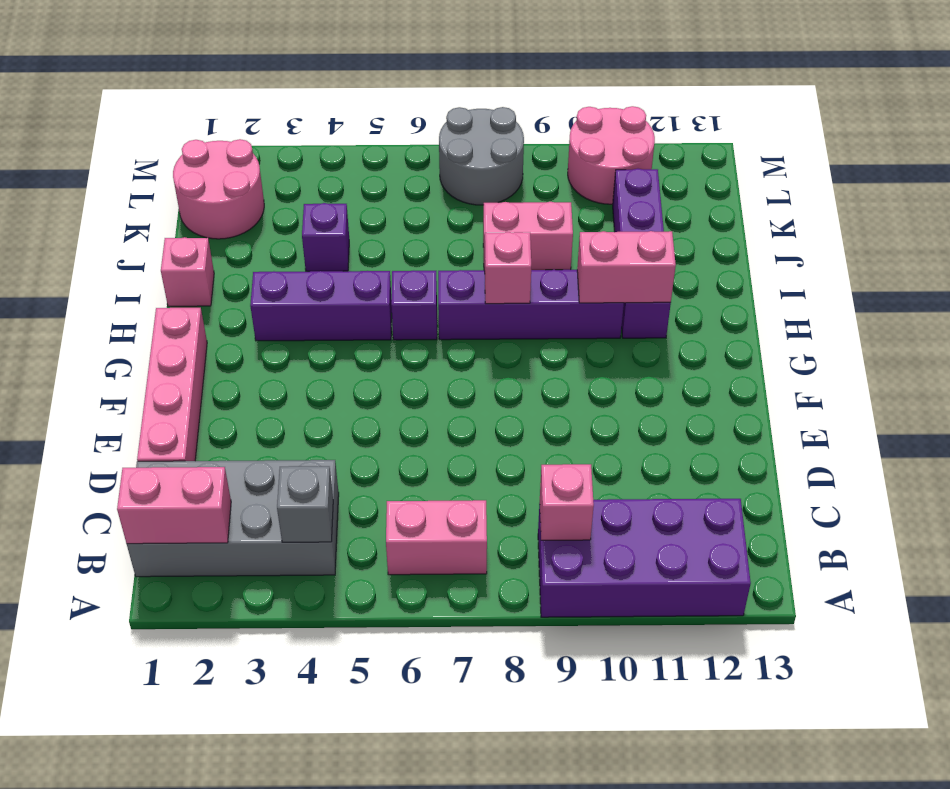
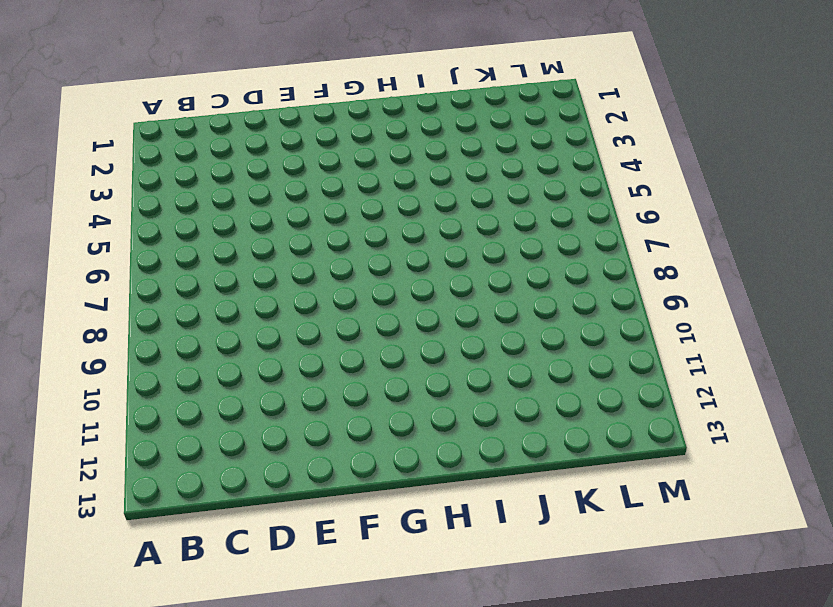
none -> purple 2x4 brick [538,499,751,617]
none -> grey 2x4 brick [127,460,339,577]
none -> pink 1x2 brick [386,500,487,575]

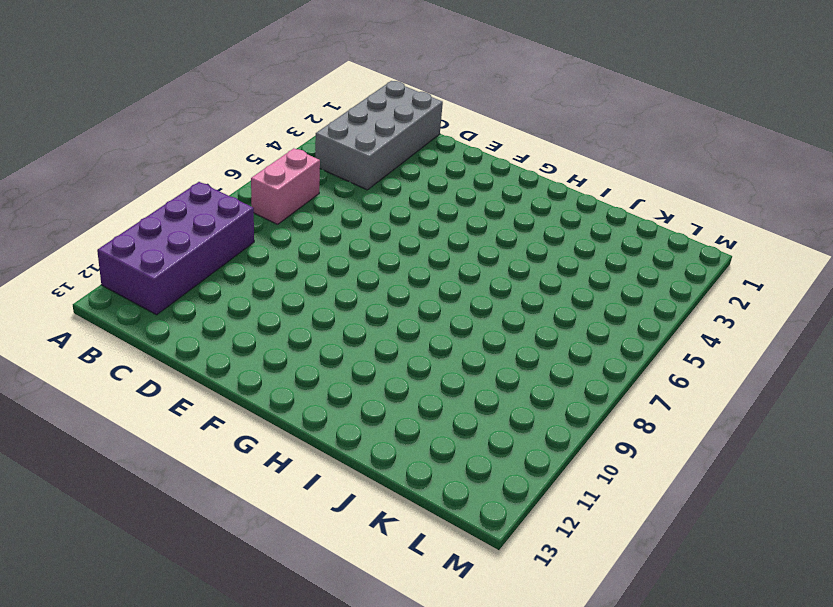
none -> pink 1x4 brick [137,308,207,461]
none -> purple 1x3 brick [250,271,392,341]
none -> purple 1x1 brick [391,271,437,340]

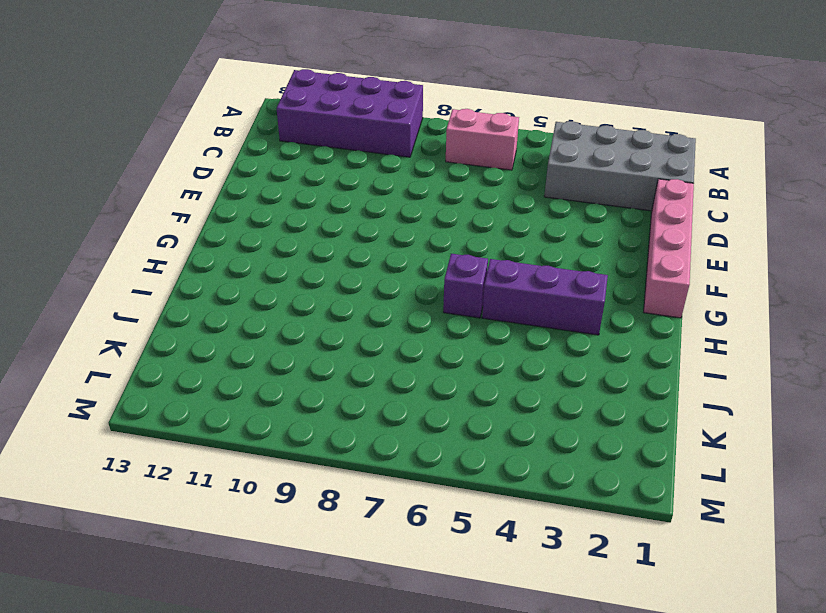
none -> purple 1x4 brick [438,270,624,340]
none -> purple 1x4 brick [613,169,671,338]
none -> pink 1x1 brick [161,237,214,306]

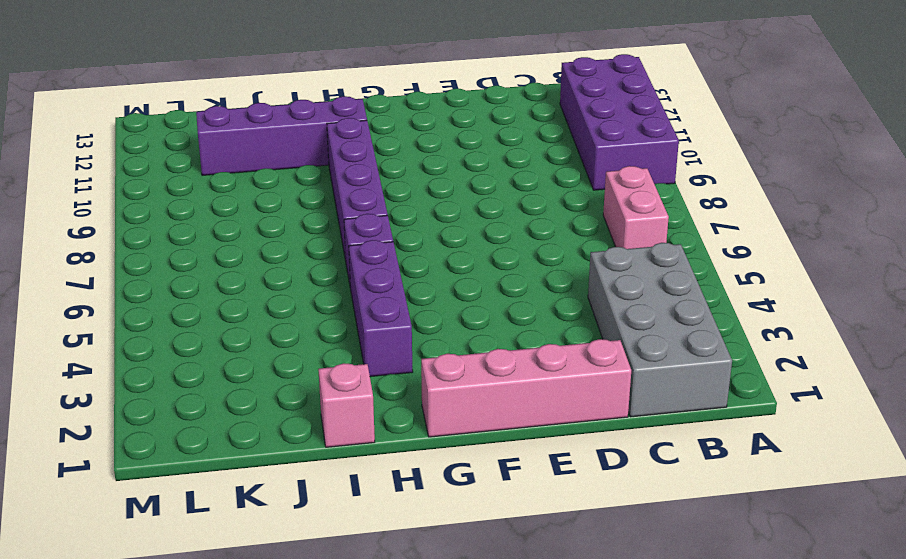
none -> purple 1x1 brick [302,203,349,271]
none -> pink 1x2 brick [483,202,573,270]
none -> pink 2x2 round brick [173,139,264,239]

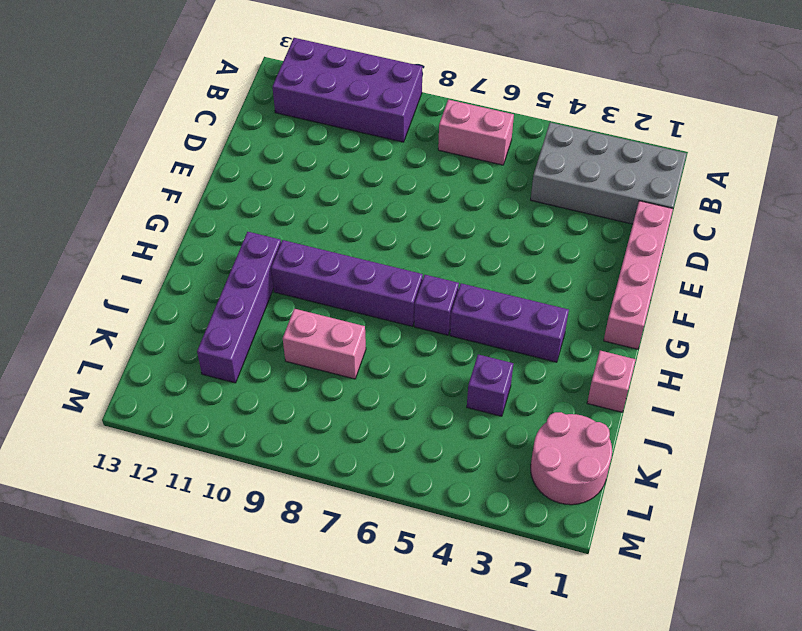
none -> grey 2x2 round brick [439,107,524,205]
none -> pink 2x2 round brick [568,106,655,204]
none -> pink 1x2 brick [117,467,231,544]

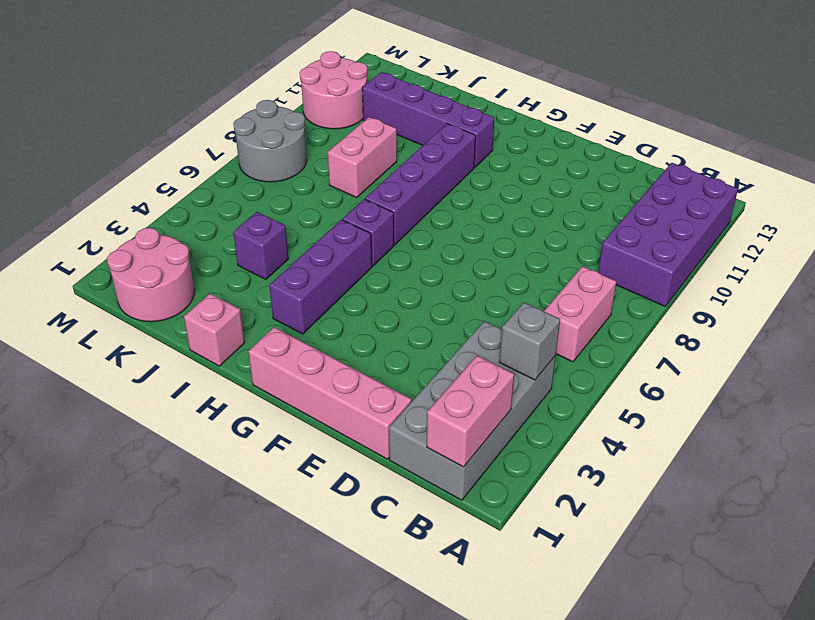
none -> pink 1x1 brick [540,464,594,540]
none -> pink 1x1 brick [485,232,531,304]
none -> pink 1x2 brick [577,231,676,303]

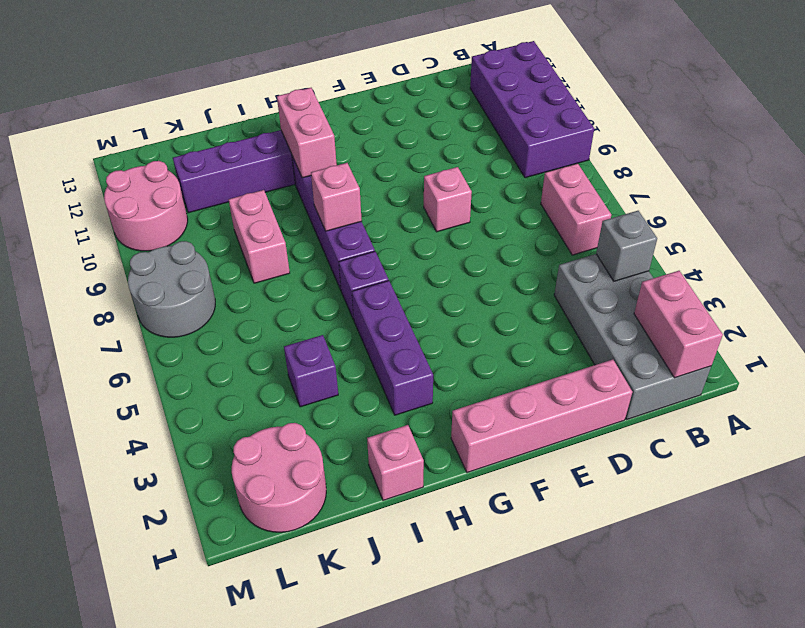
pink 1x1 brick [424,167,472,232] -> pink 1x1 brick moved to [540,464,594,540]

